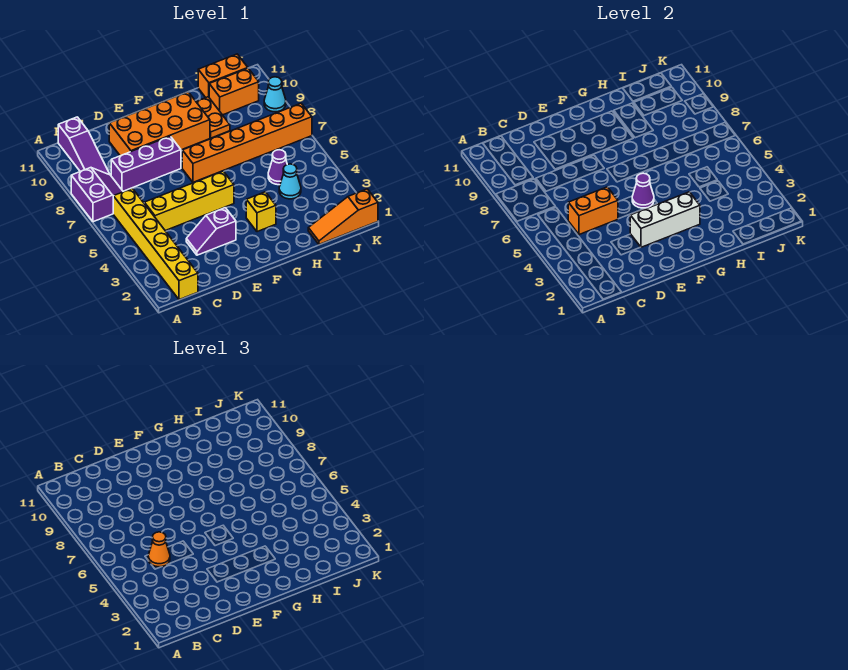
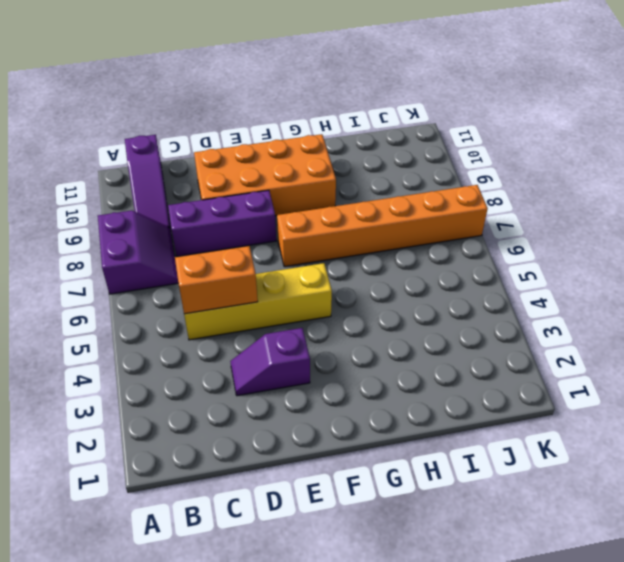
none -> yellow 1x6 brick [113,188,198,300]
none -> yellow 1x1 brick [246,192,276,232]
none -> orange 1x2 plate [196,97,230,138]

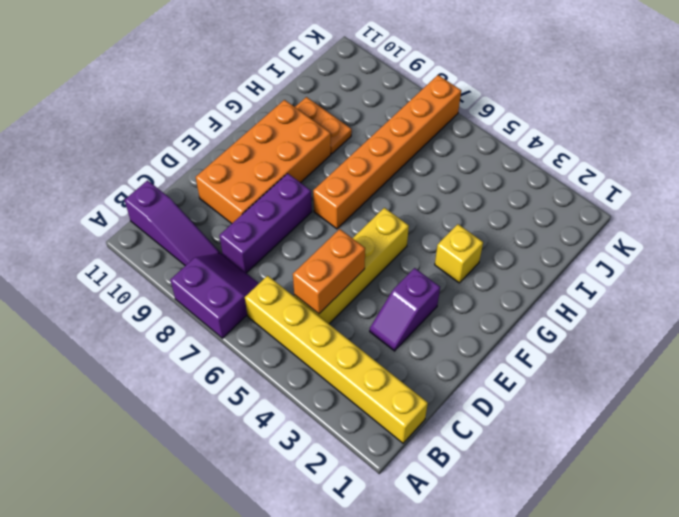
none -> orange 1x3 slope [308,189,378,244]
none -> cyan 1x1 cone [279,164,301,199]
none -> purple 1x1 cone [268,150,287,185]

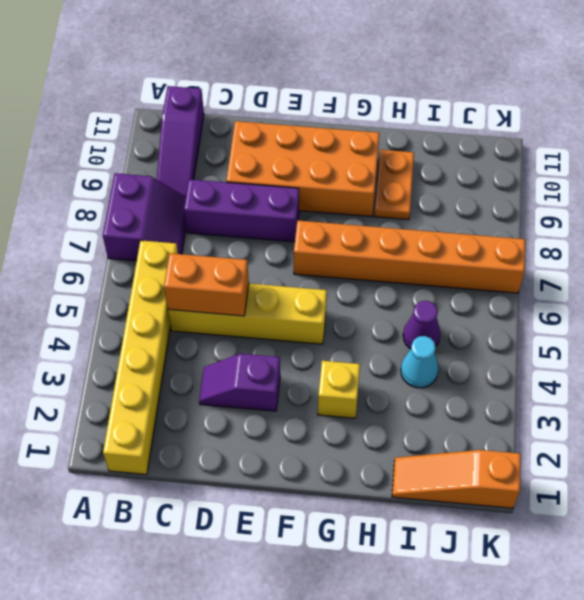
none -> orange 1x2 brick [209,68,259,115]
none -> orange 1x2 brick [198,54,248,98]
none -> cyan 1x1 cone [264,77,286,112]

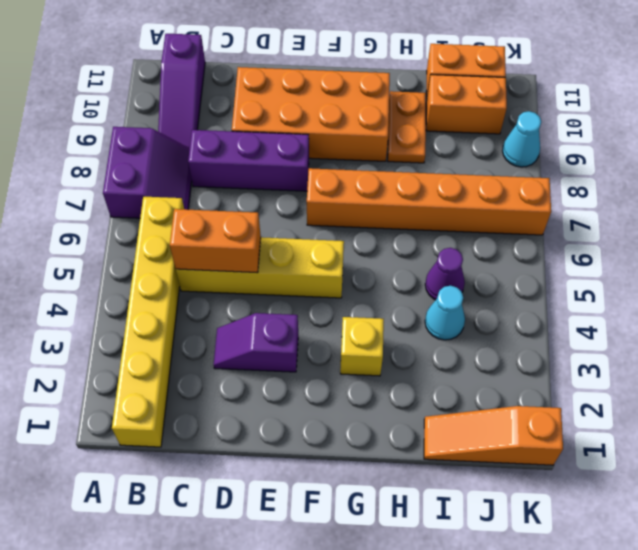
none -> white 1x3 brick [630,192,700,247]
none -> purple 1x1 cone [632,173,654,208]
none -> orange 1x1 cone [148,532,170,567]

